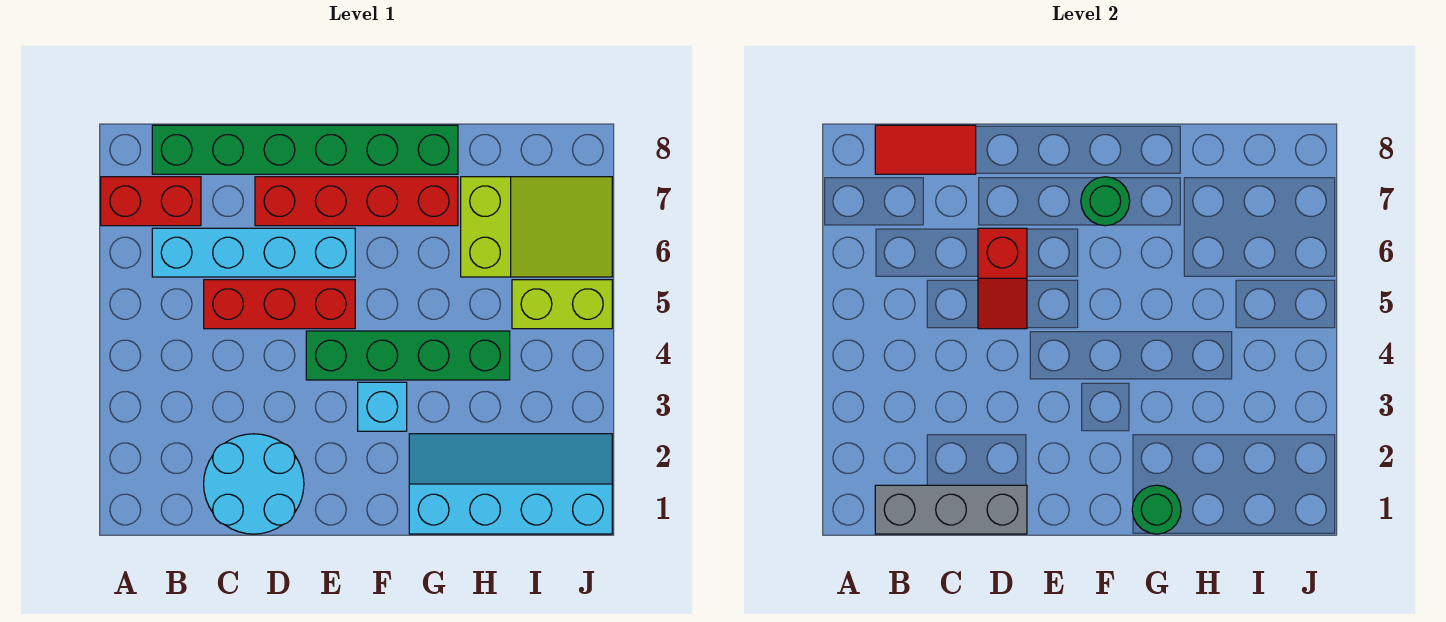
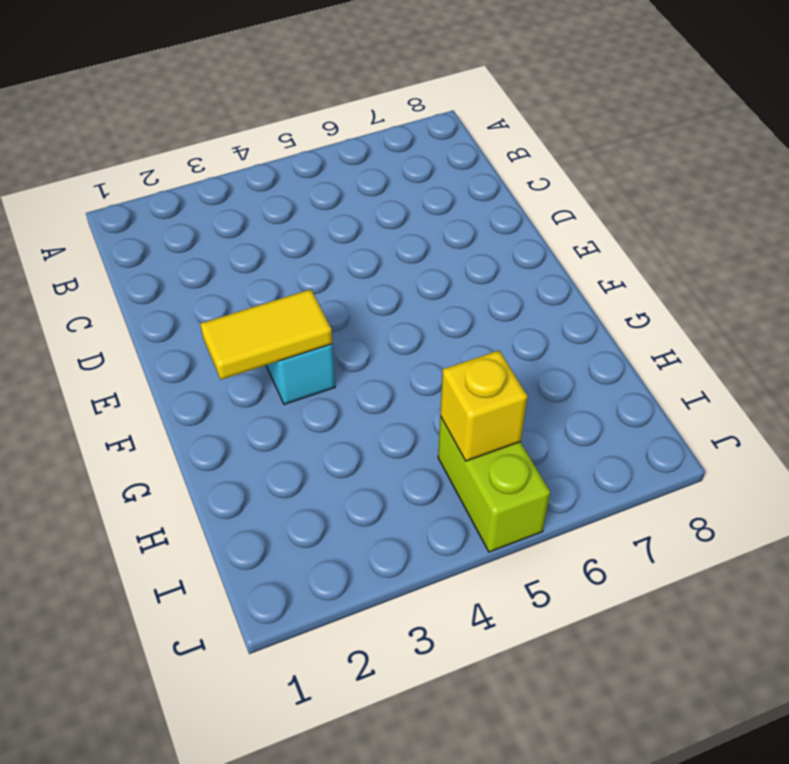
yellow 1x2 tile [200,289,332,380] -> none
yellow 1x1 brick [440,350,528,461] -> none
none -> red 1x2 brick [101,177,201,226]
none -> cyan 1x4 brick [152,228,355,277]
none -> green 1x6 brick [152,125,458,174]

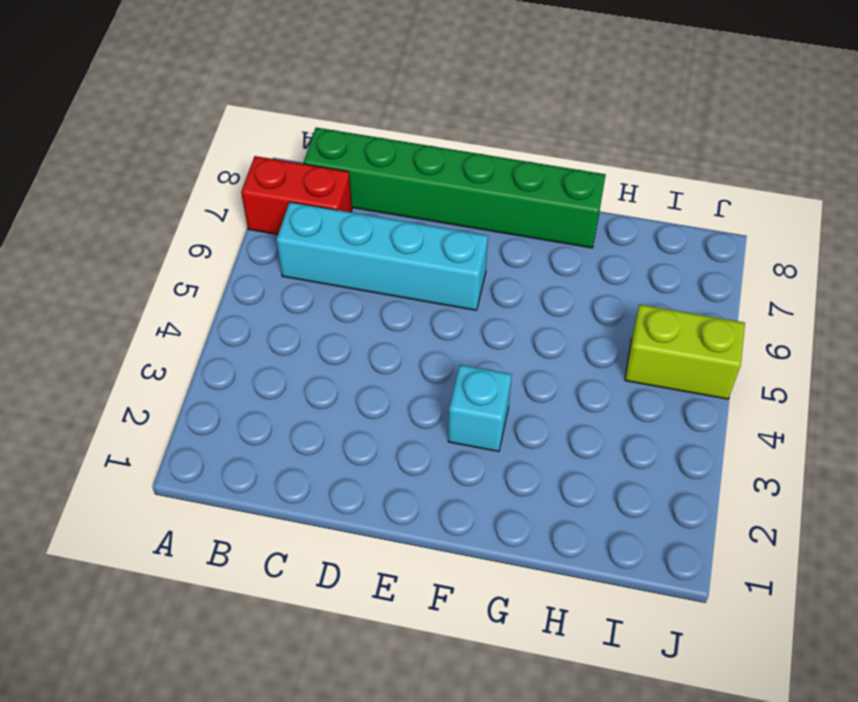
none -> cyan 2x2 round brick [204,434,304,534]
none -> red 1x3 brick [204,280,355,329]
none -> red 1x4 brick [255,177,458,226]

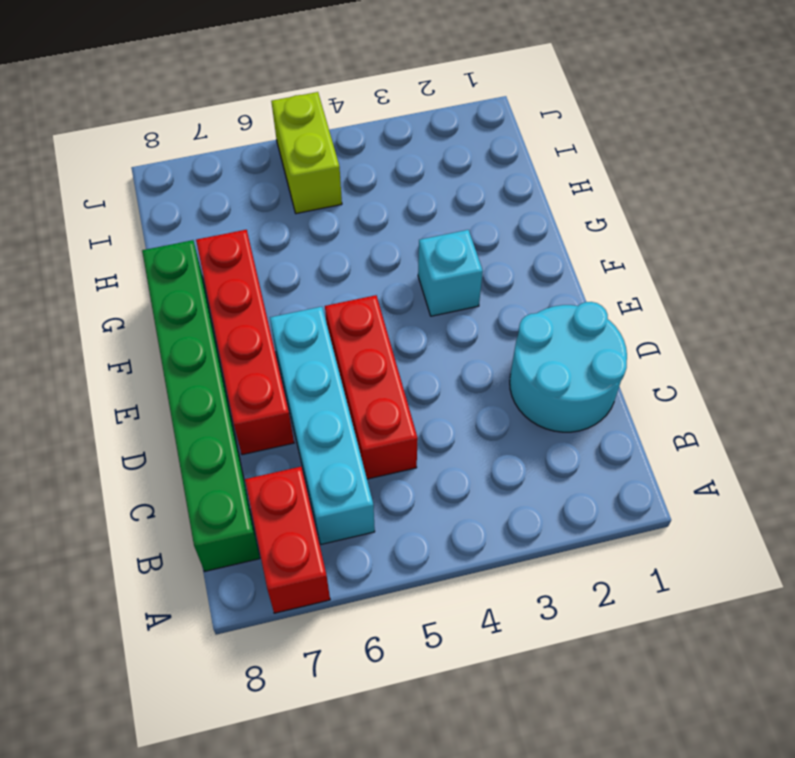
none -> green 1x4 brick [306,331,510,380]
none -> cyan 2x4 slope [409,434,612,534]
none -> lime 2x3 slope [461,177,612,277]

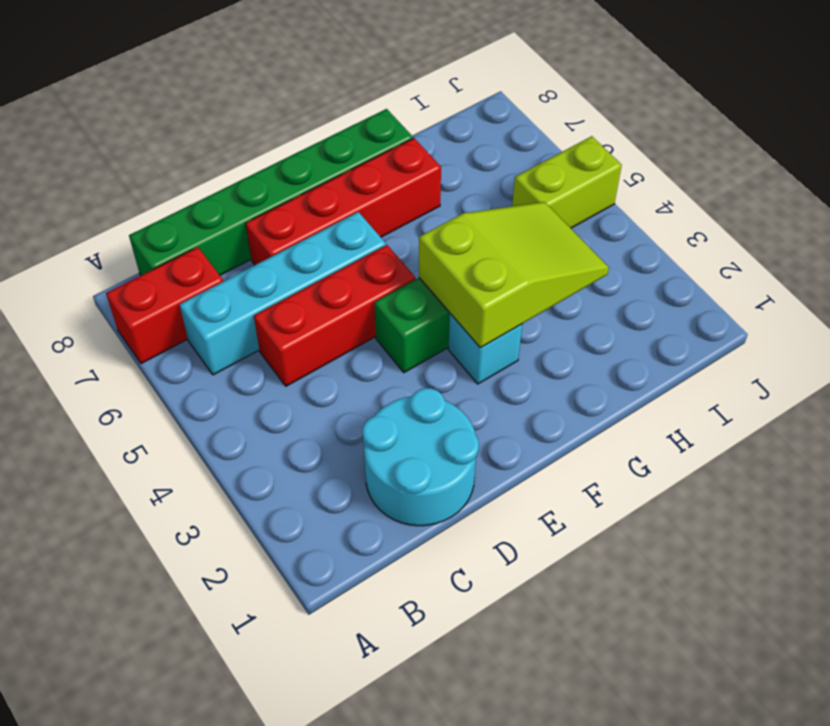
lime 2x3 slope [419,202,609,348] -> lime 2x3 slope moved to [461,177,612,277]
none -> cyan 2x4 slope [409,434,612,534]
none -> grey 1x3 brick [875,485,1027,534]
none -> red 1x2 tile [875,125,976,174]

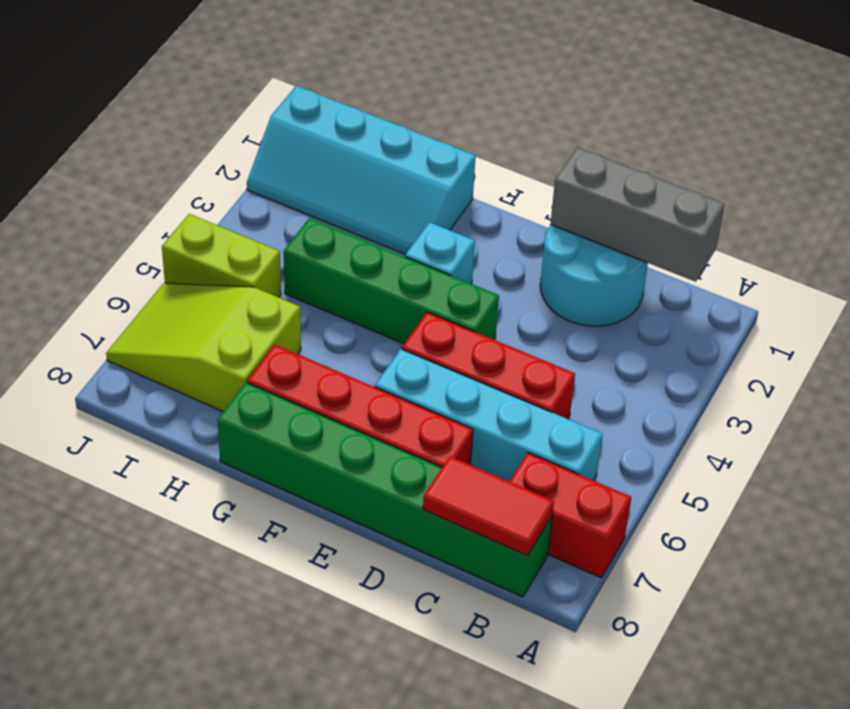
none -> red 1x2 slope [978,228,1027,329]
none -> green 1x1 round brick [1081,177,1130,226]
none -> green 1x1 round brick [1132,485,1181,534]

